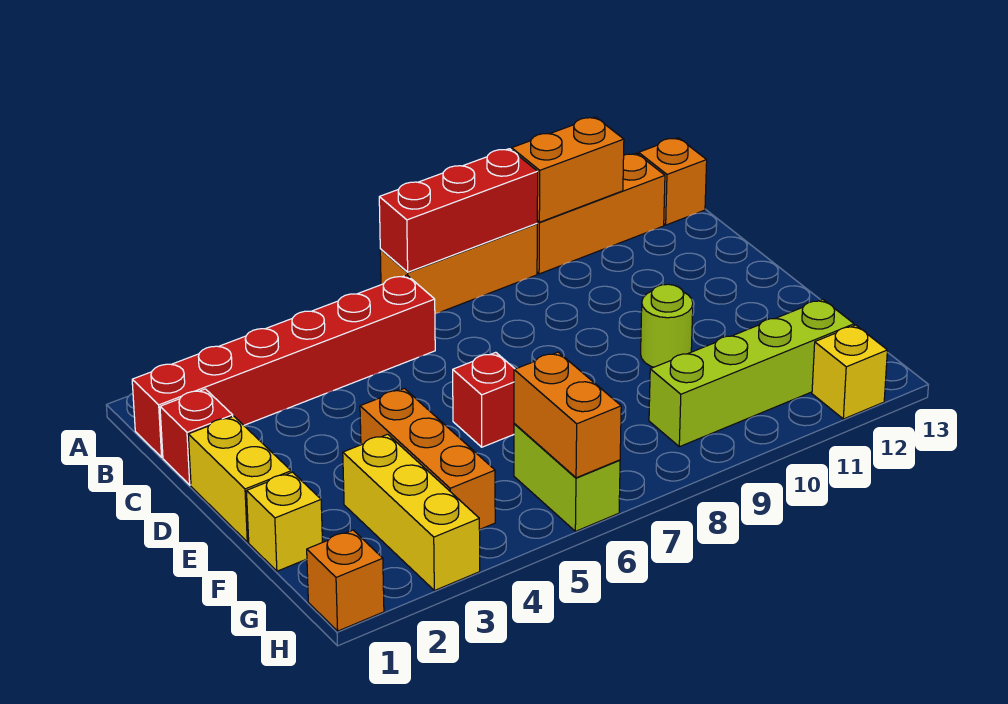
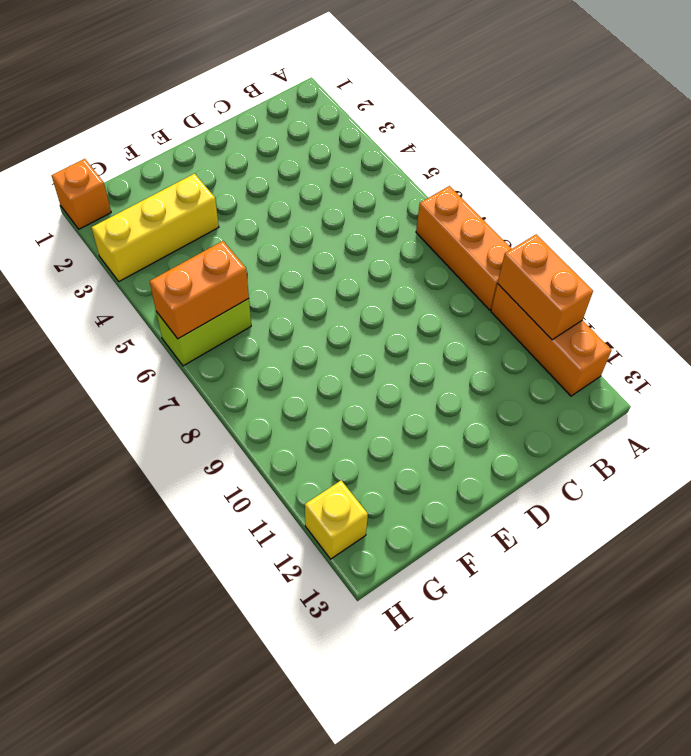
none -> orange 1x1 brick [639,138,707,225]
none -> red 1x6 brick [132,275,435,457]
none -> red 1x1 brick [160,389,233,485]

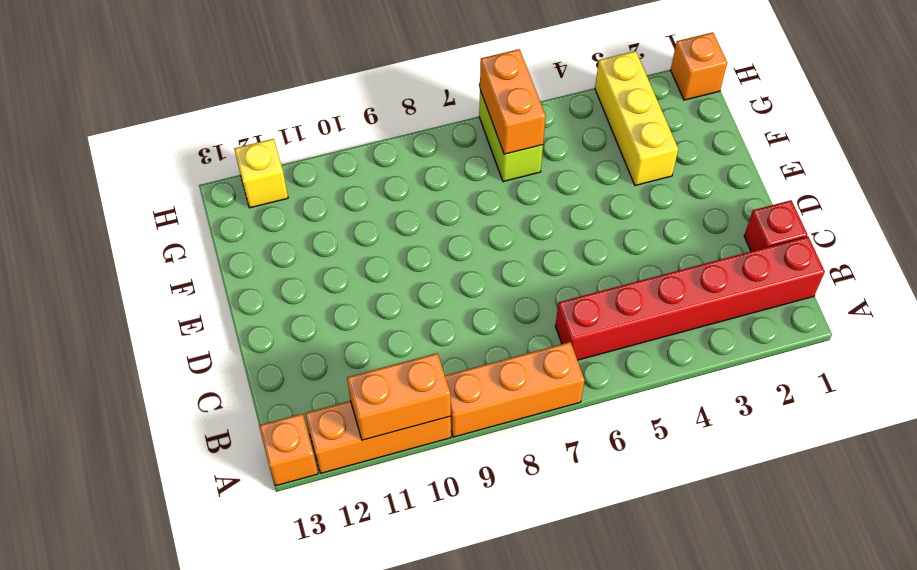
none -> yellow 1x2 brick [188,416,291,542]
none -> orange 1x3 brick [360,388,495,530]
none -> red 1x1 brick [453,352,515,447]

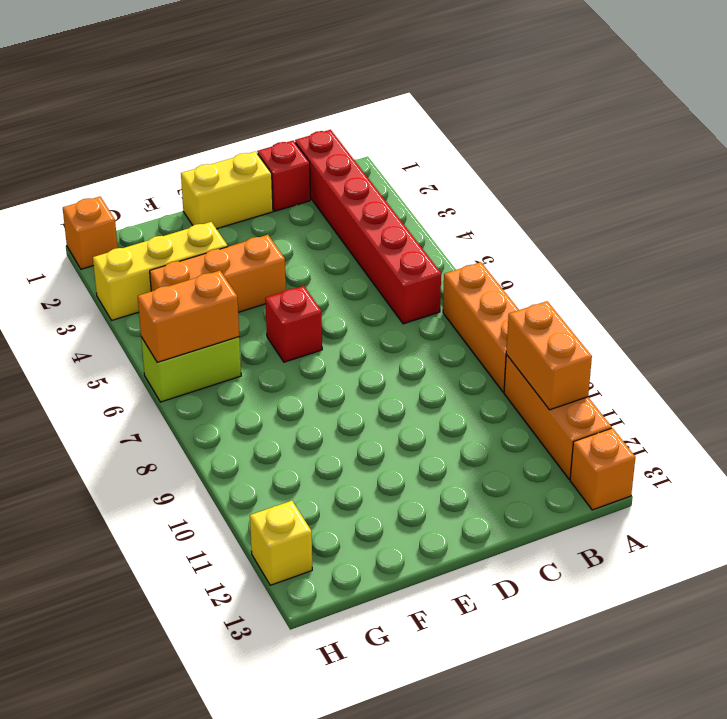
none -> lime 1x1 round brick [641,284,693,367]
none -> yellow 1x1 brick [247,472,322,571]
none -> lime 1x4 brick [649,299,854,447]

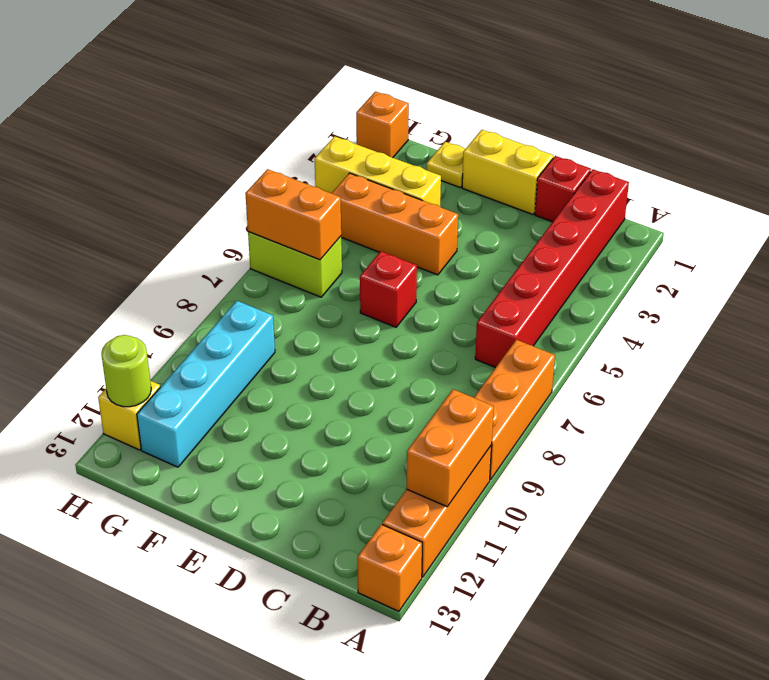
yellow 1x1 plate [427,142,465,187] -> yellow 1x1 brick [247,472,322,571]
cyan 1x4 brick [137,301,275,467] -> lime 1x4 brick [649,299,854,447]
lime 1x1 round brick [101,335,151,407] -> lime 1x1 round brick moved to [641,284,693,367]
none -> red 1x3 brick [379,149,538,272]

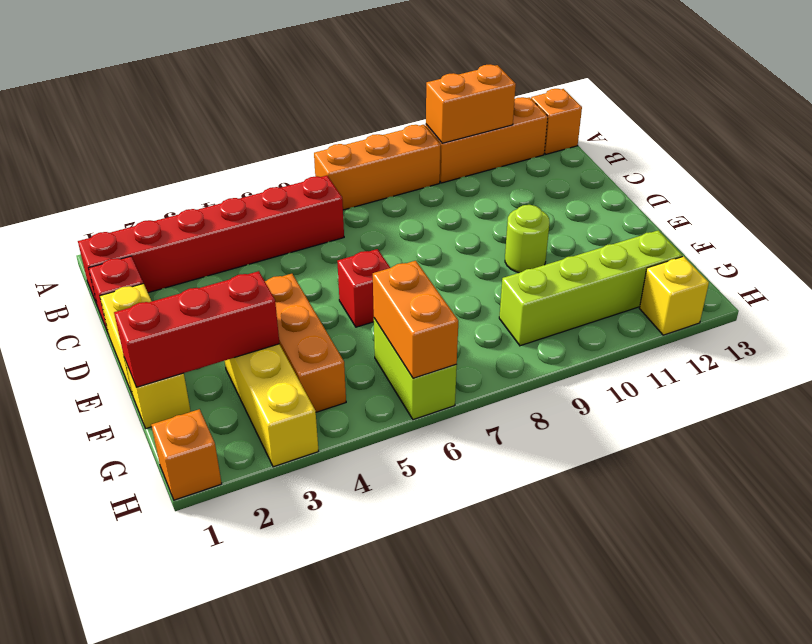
red 1x3 brick [114,271,279,387] -> red 1x3 brick moved to [379,149,538,272]

